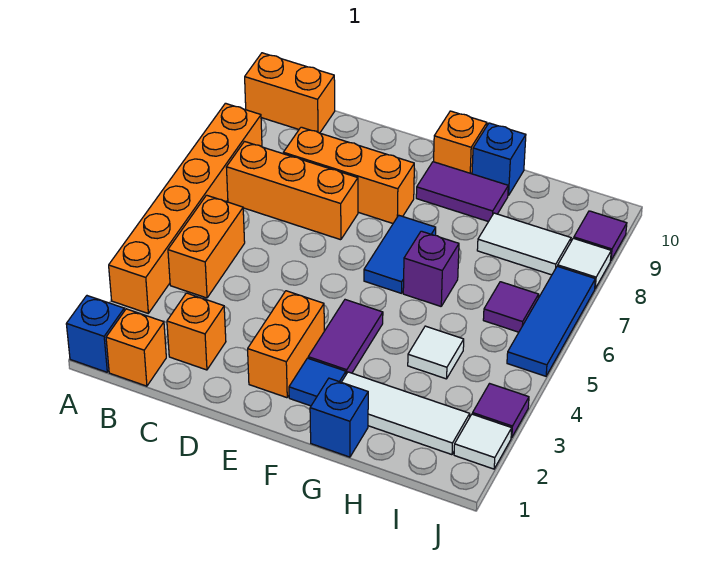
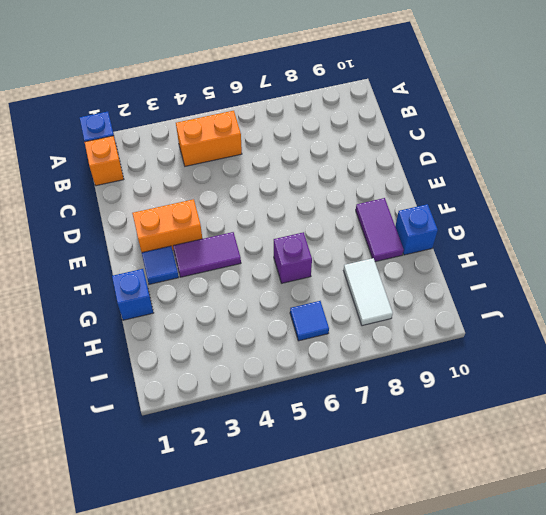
blue 1x1 tile [290,301,329,341] -> purple 1x1 tile [483,282,539,332]
none -> orange 1x6 brick [109,103,262,313]
none -> orange 1x2 brick [245,53,335,133]
none -> orange 1x3 brick [226,142,358,240]

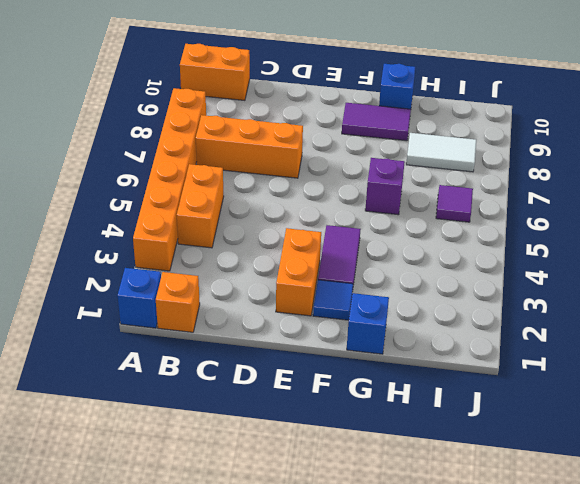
none -> orange 1x1 brick [167,293,226,370]
none -> orange 1x3 brick [283,127,414,223]
none -> blue 1x2 tile [364,215,436,293]

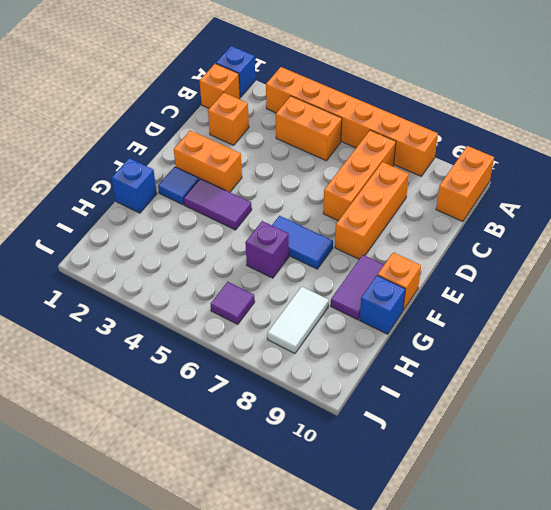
none -> white 1x3 tile [342,372,470,455]
none -> white 1x1 tile [408,326,464,379]
none -> white 1x1 tile [454,414,512,469]

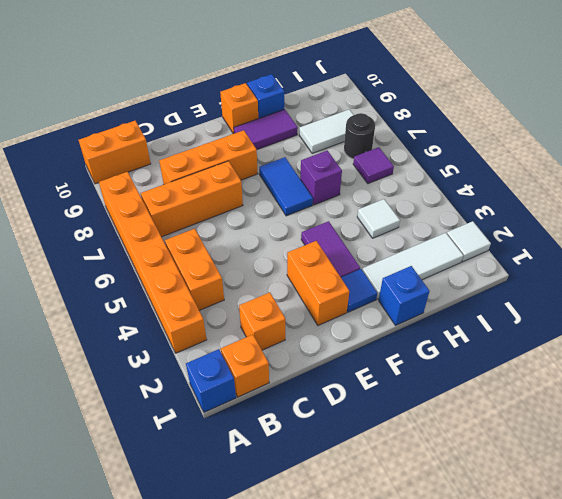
black 1x1 round brick [344,113,375,159] -> none
none -> purple 1x1 tile [473,384,529,438]
none -> blue 1x3 tile [507,266,595,376]
none -> white 1x1 tile [558,238,611,288]

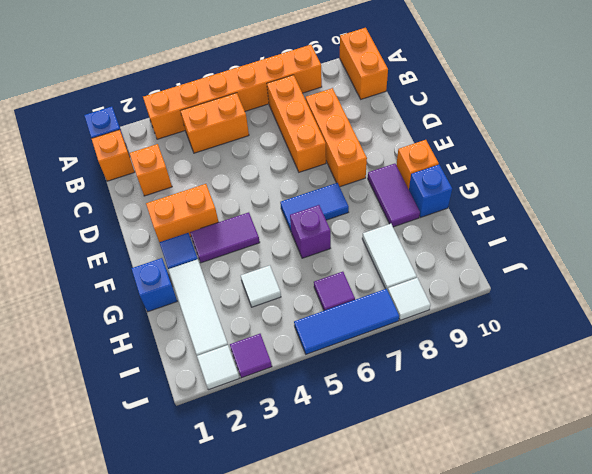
none -> purple 1x1 tile [574,211,627,261]

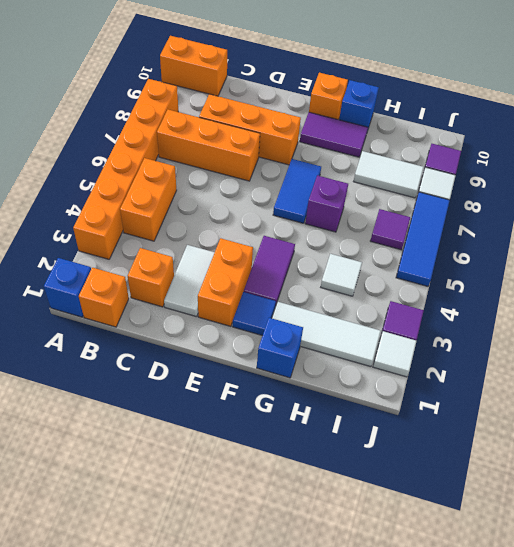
white 1x2 tile [164,245,215,317] -> none

